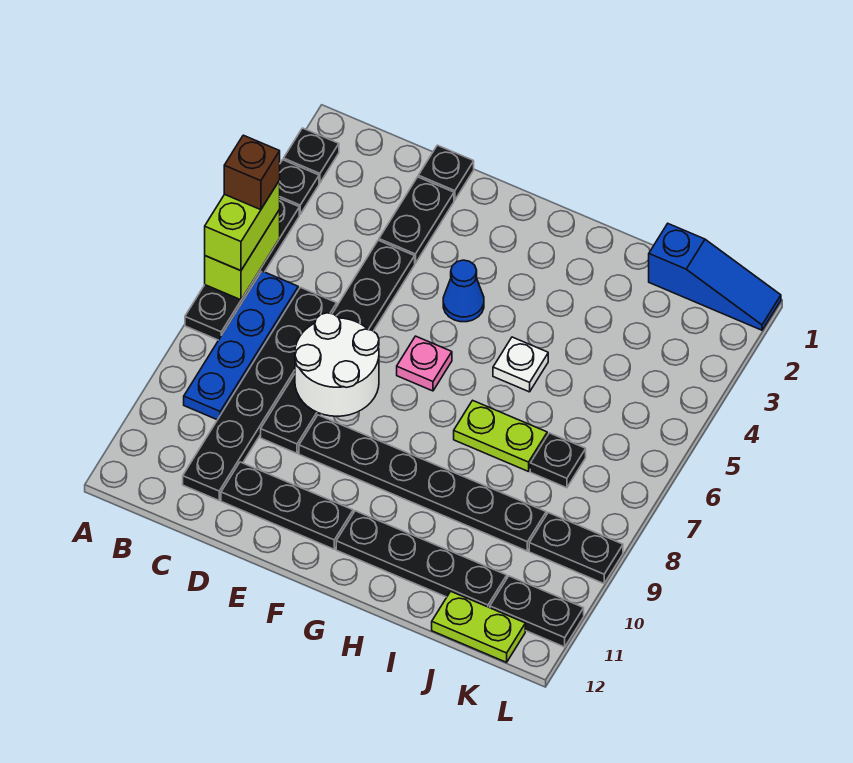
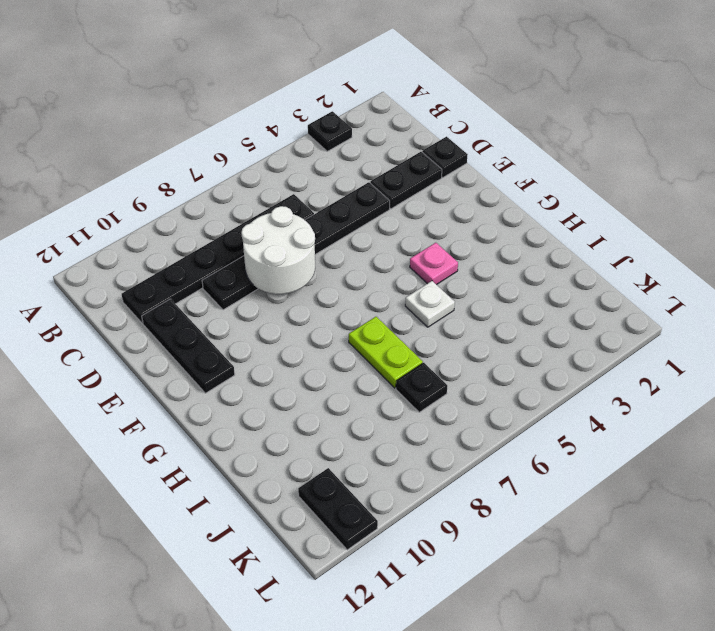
pink 1x1 plate [410,243,458,285] -> pink 1x1 plate moved to [397,336,452,391]
none -> black 1x1 plate [284,128,339,183]
none -> black 1x4 plate [185,199,299,340]
none -> blue 1x4 plate [184,271,298,420]

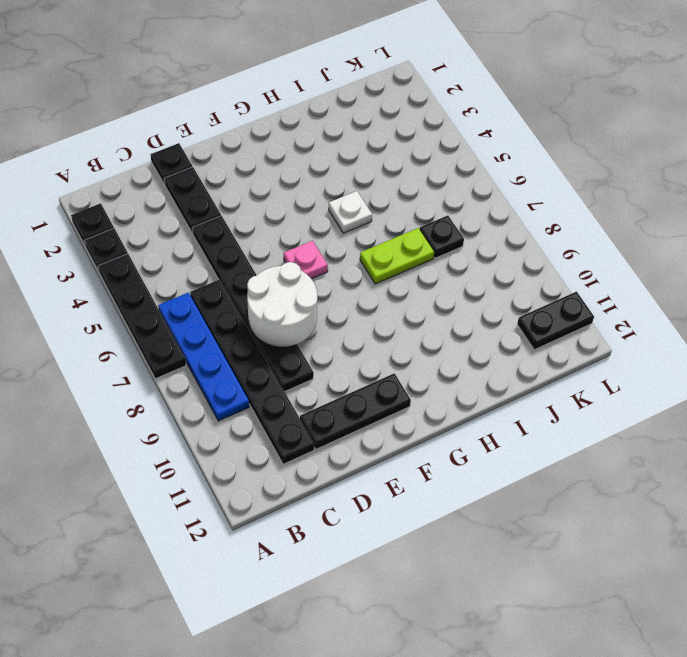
none -> black 1x6 plate [299,415,546,551]
none -> blue 1x1 cone [443,260,484,322]
none -> black 1x4 plate [336,511,507,608]

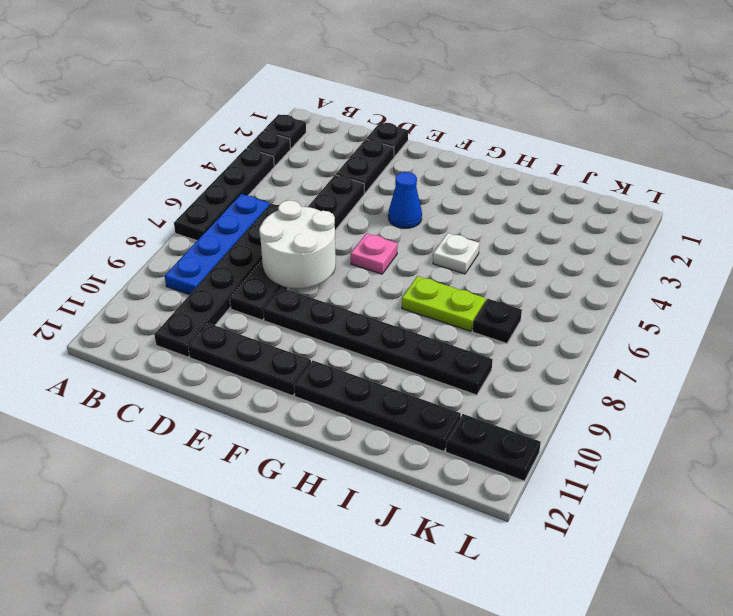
none -> blue 1x3 slope [649,224,781,330]
none -> lime 1x2 plate [432,591,525,662]
none -> black 1x2 plate [529,513,623,584]

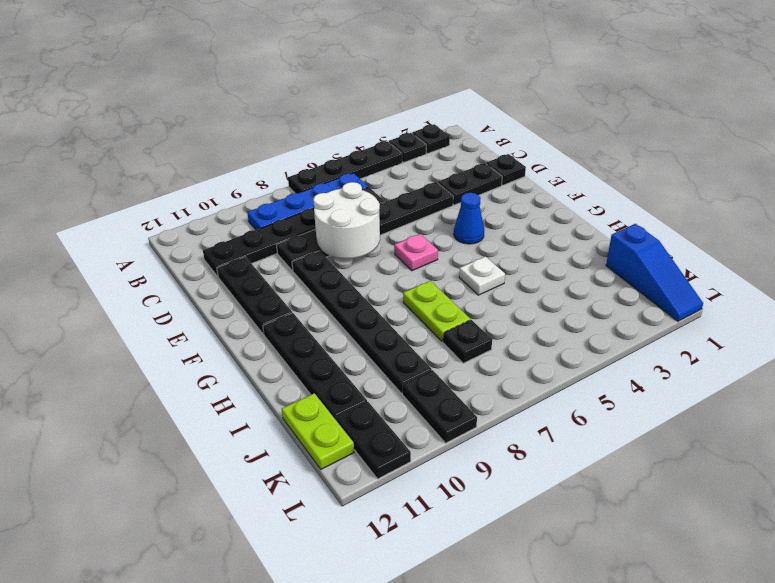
none -> lime 1x2 brick [205,210,280,300]
none -> lime 1x2 brick [205,180,280,271]
none -> brown 1x1 brick [224,135,280,210]

